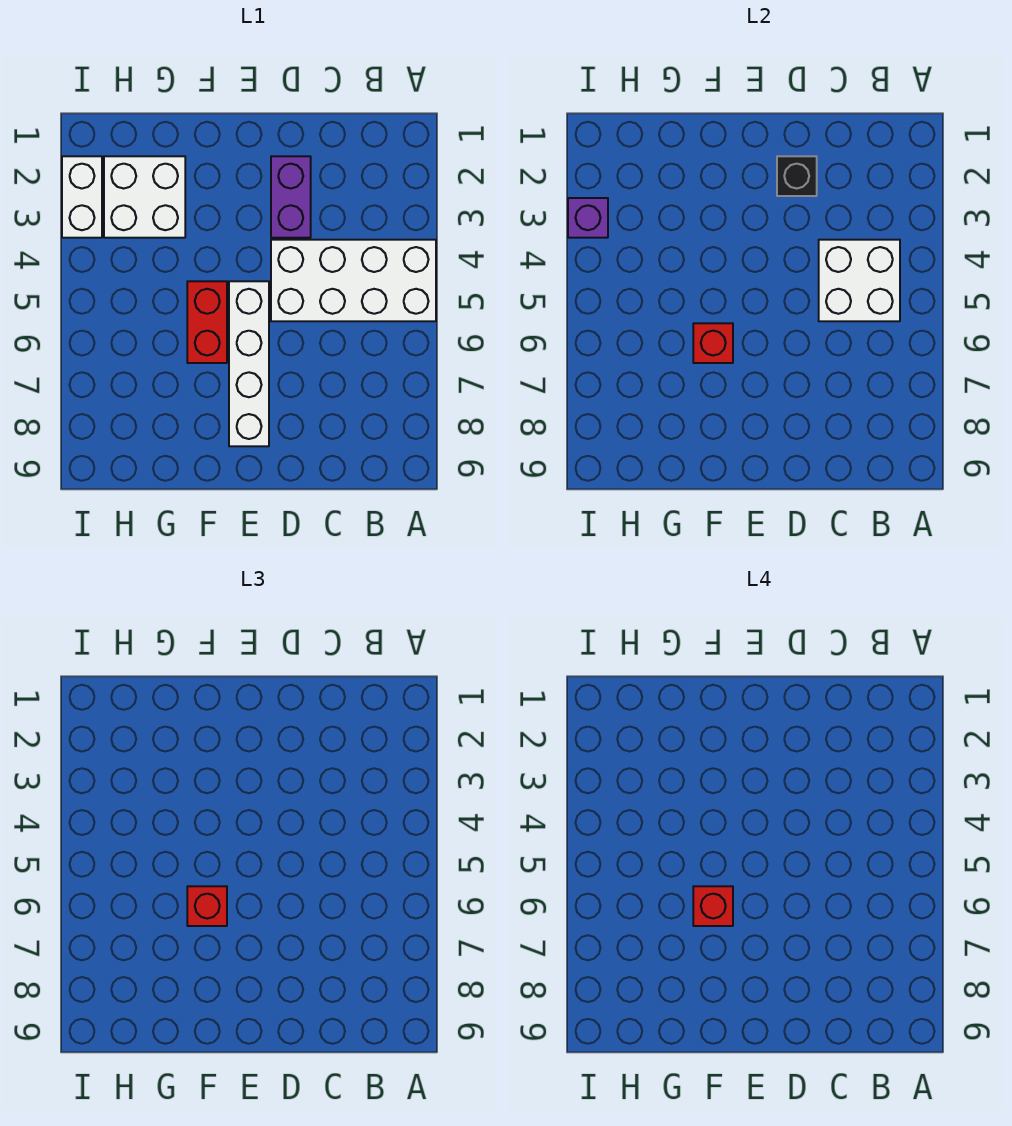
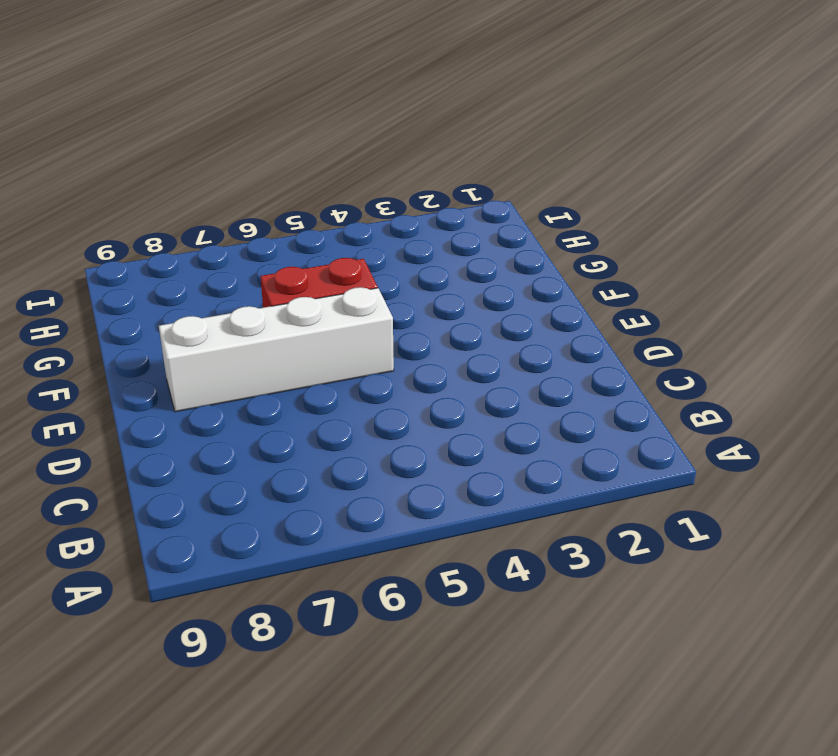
none -> white 2x4 brick [271,240,436,321]
none -> purple 1x2 brick [271,156,311,238]
none -> white 2x2 brick [104,156,185,238]

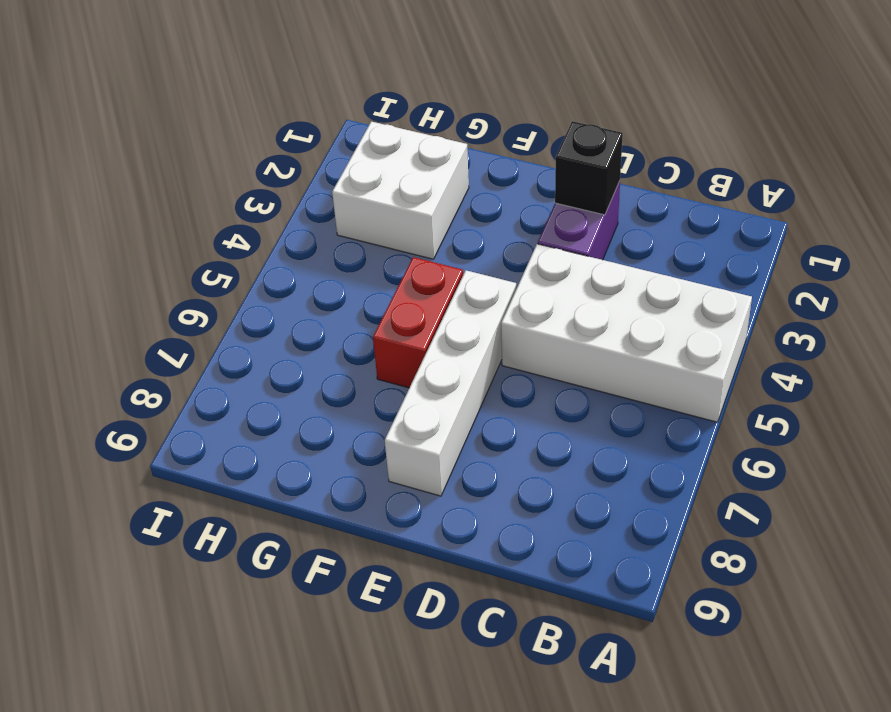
none -> white 1x2 brick [62,156,102,238]
none -> white 2x2 brick [819,240,900,321]
none -> red 1x1 brick [693,323,733,363]

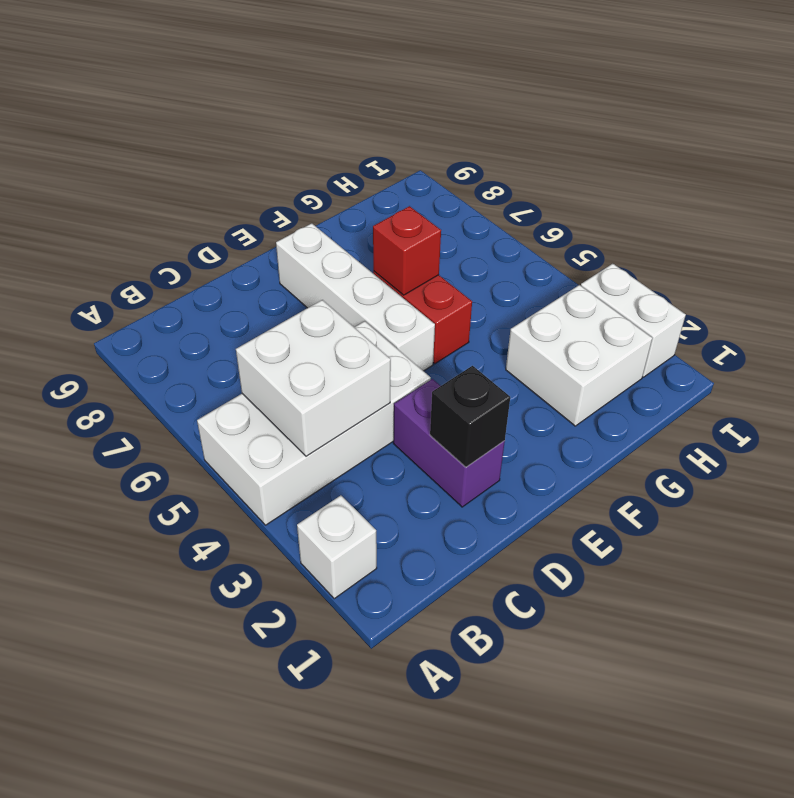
white 1x1 brick [297,495,377,599] -> none
none -> purple 1x1 brick [568,198,608,238]
none -> red 1x1 brick [187,886,227,926]
none -> red 1x1 brick [693,886,733,926]

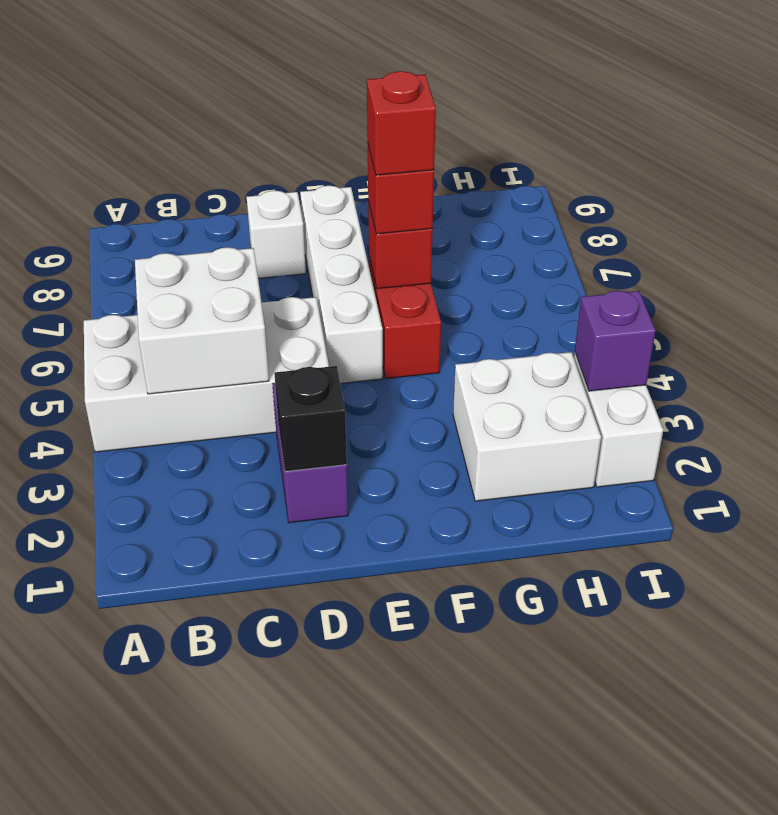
white 1x1 brick [247,191,306,279] -> none

